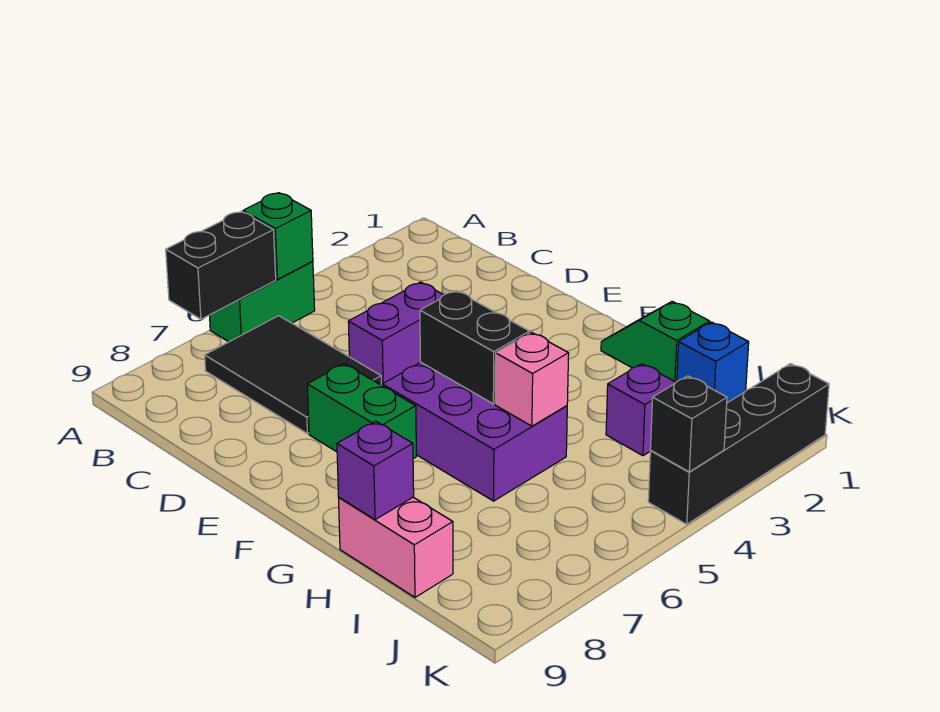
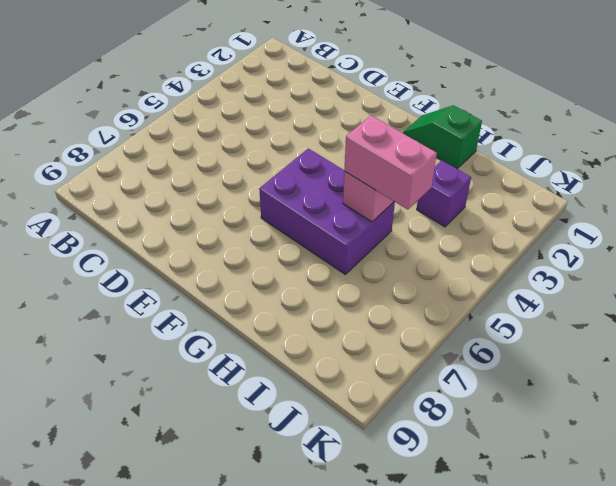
pink 1x2 brick [344,116,437,210] -> pink 1x2 brick moved to [339,497,453,597]
none -> green 1x2 brick [210,261,315,342]
none -> black 2x3 tile [205,316,381,434]
none -> purple 1x2 brick [348,282,443,386]

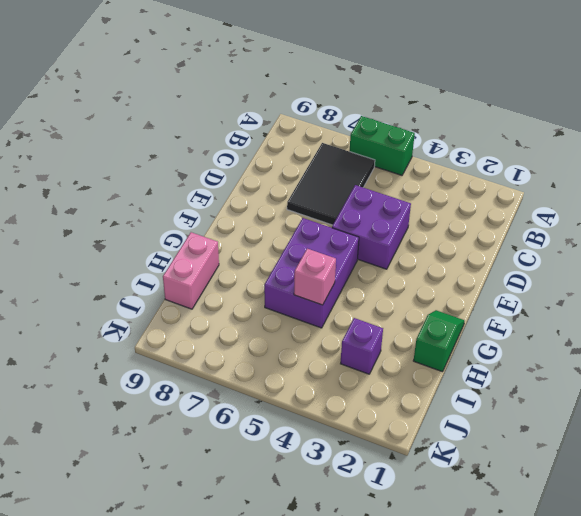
purple 2x2 brick [332,185,411,269] -> purple 1x2 brick [348,282,443,386]
none -> green 1x2 brick [307,364,416,459]
none -> blue 1x1 brick [677,322,749,403]
none -> black 1x4 brick [648,364,829,524]

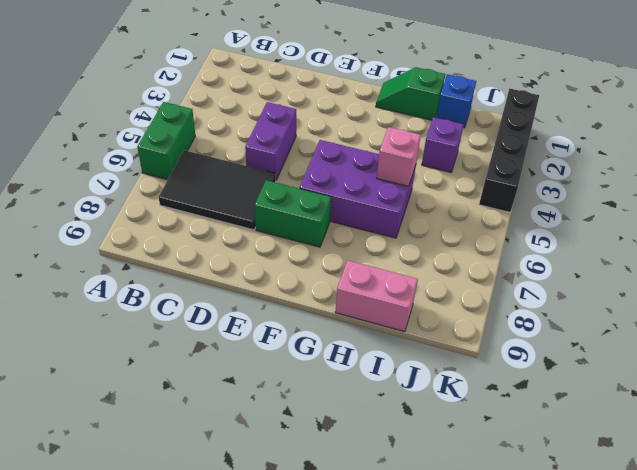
none -> green 1x1 brick [243,193,313,279]
none -> black 1x2 brick [166,212,276,319]
none -> black 1x2 brick [420,291,530,404]

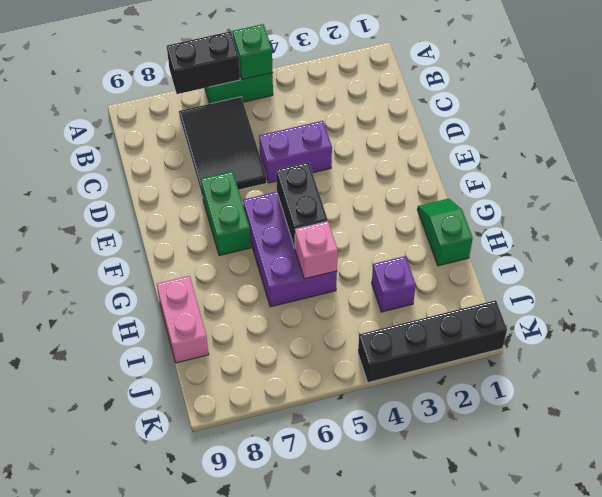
none -> blue 1x1 brick [677,322,749,403]
none -> purple 1x1 brick [337,421,414,520]
none -> black 1x1 brick [650,376,727,472]

